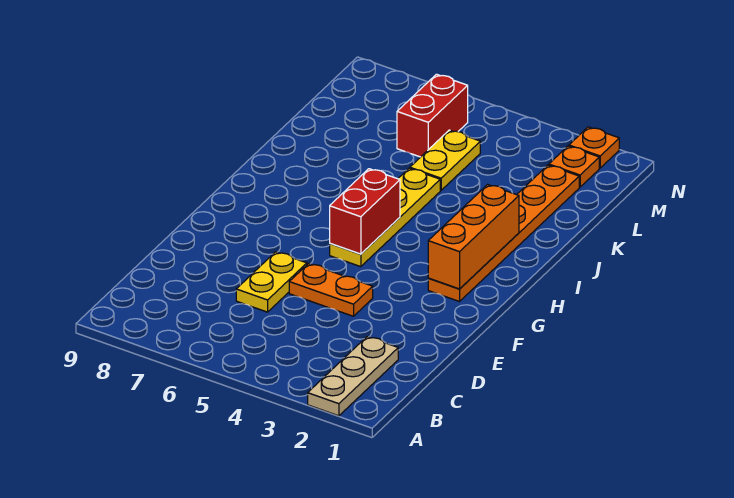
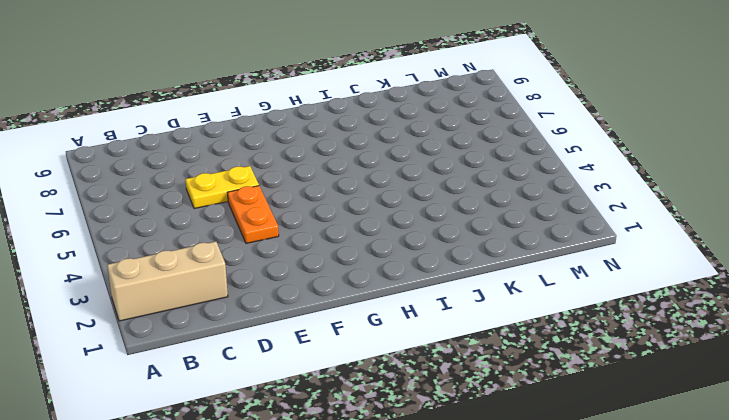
tan 1x3 brick [107,242,228,321] -> tan 1x3 plate [308,337,398,416]
none -> orange 1x6 plate [428,165,579,302]
none -> yellow 1x4 plate [330,168,440,267]

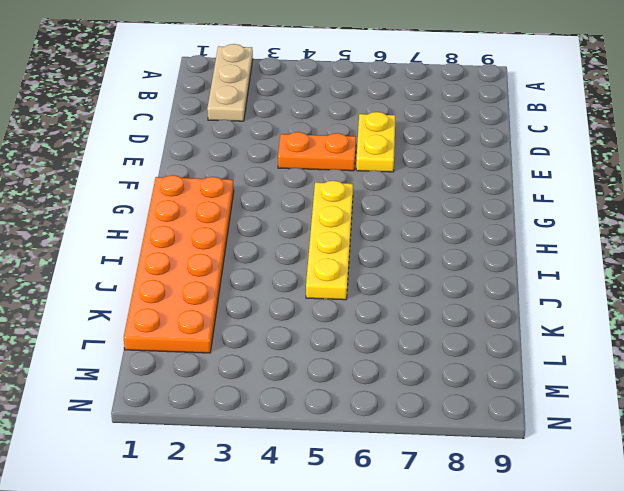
orange 2x6 plate [124,175,234,353] -> orange 1x6 plate [428,165,579,302]
none -> yellow 1x2 plate [410,130,480,190]
none -> red 1x2 brick [397,74,468,157]

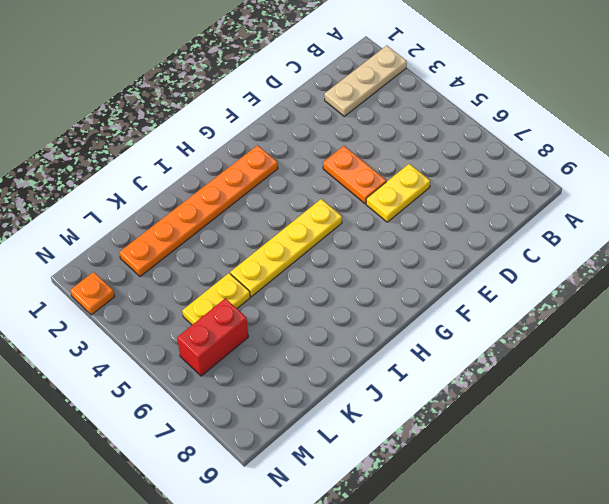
none -> orange 1x1 plate [549,146,599,187]
none -> orange 1x3 brick [428,184,519,289]

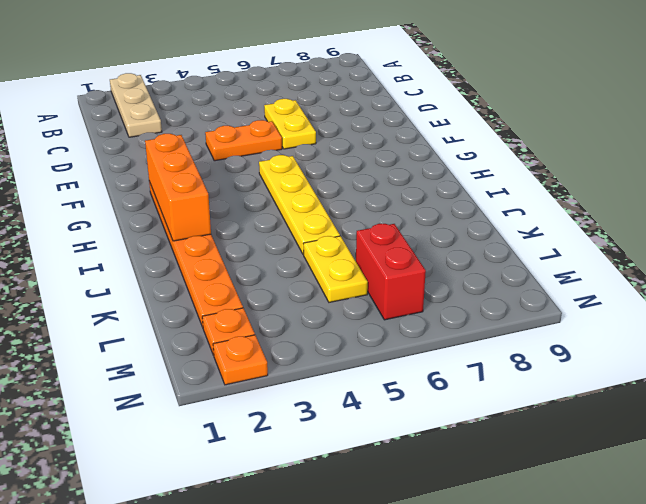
none -> red 1x2 brick [330,169,400,254]

